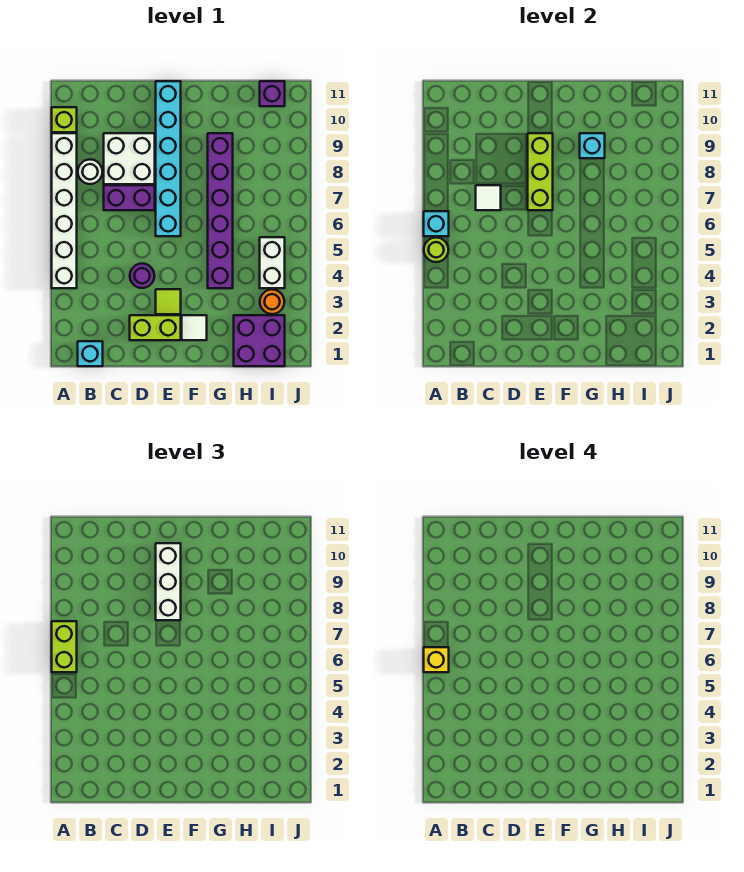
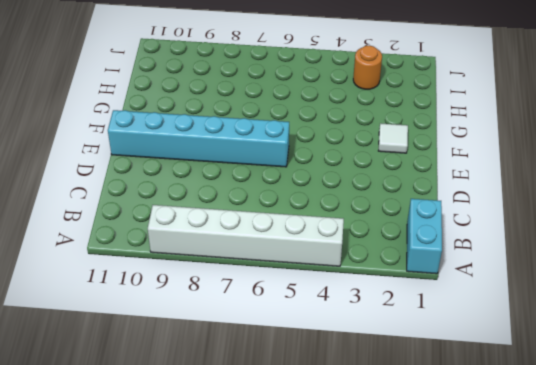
cyan 1x2 brick [407,199,442,274] -> cyan 1x1 brick [78,341,103,366]
none -> lime 1x1 brick [52,107,77,132]
none -> white 1x1 round brick [78,160,102,184]
none -> purple 1x2 brick [104,185,155,210]

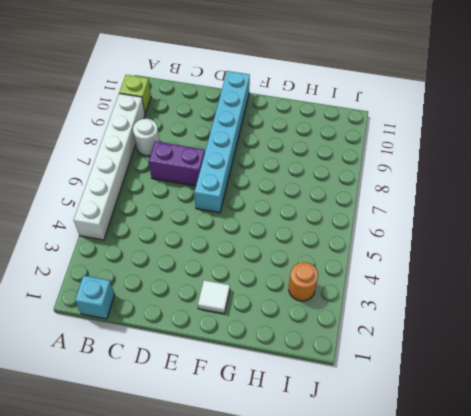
none -> white 2x2 brick [104,133,155,184]
none -> lime 1x2 brick [130,315,181,340]
none -> purple 1x1 round brick [130,264,154,288]

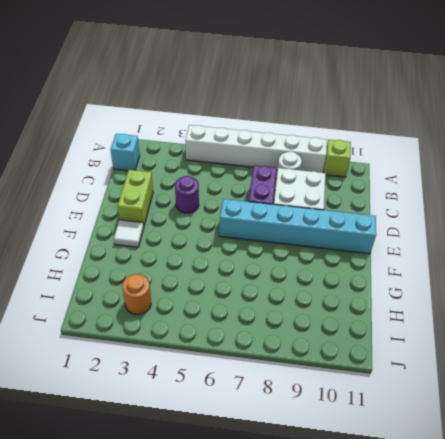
none -> lime 1x1 tile [156,289,181,314]
none -> purple 1x6 brick [208,133,233,288]
none -> purple 2x2 brick [234,315,285,366]

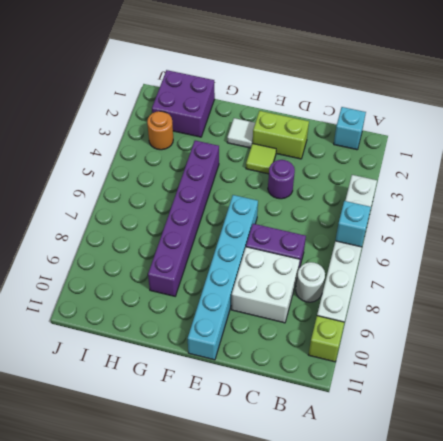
none -> white 1x2 brick [260,237,285,288]
none -> purple 1x1 brick [260,81,285,106]
none -> lime 1x1 round brick [424,238,448,262]

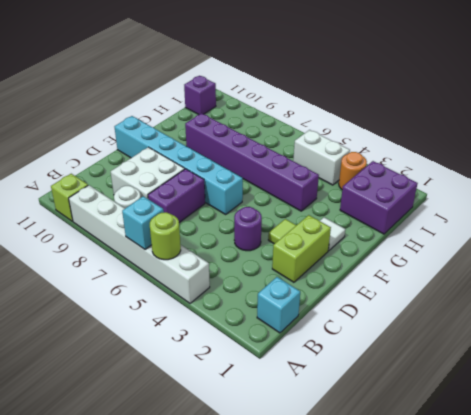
none -> white 1x1 tile [476,185,501,210]
none -> lime 1x3 brick [528,133,553,210]
none -> cyan 1x1 brick [580,133,605,158]

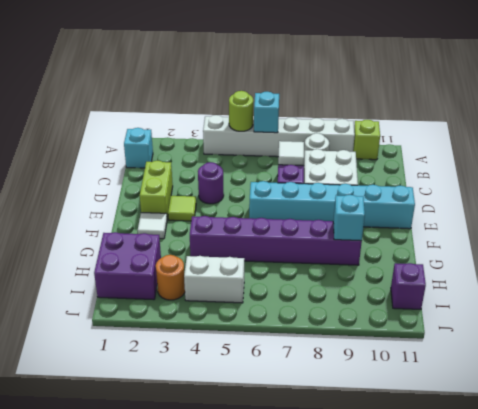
none -> lime 1x3 brick [528,133,553,210]
none -> lime 1x2 brick [52,621,77,672]
none -> white 1x3 brick [156,543,181,620]

